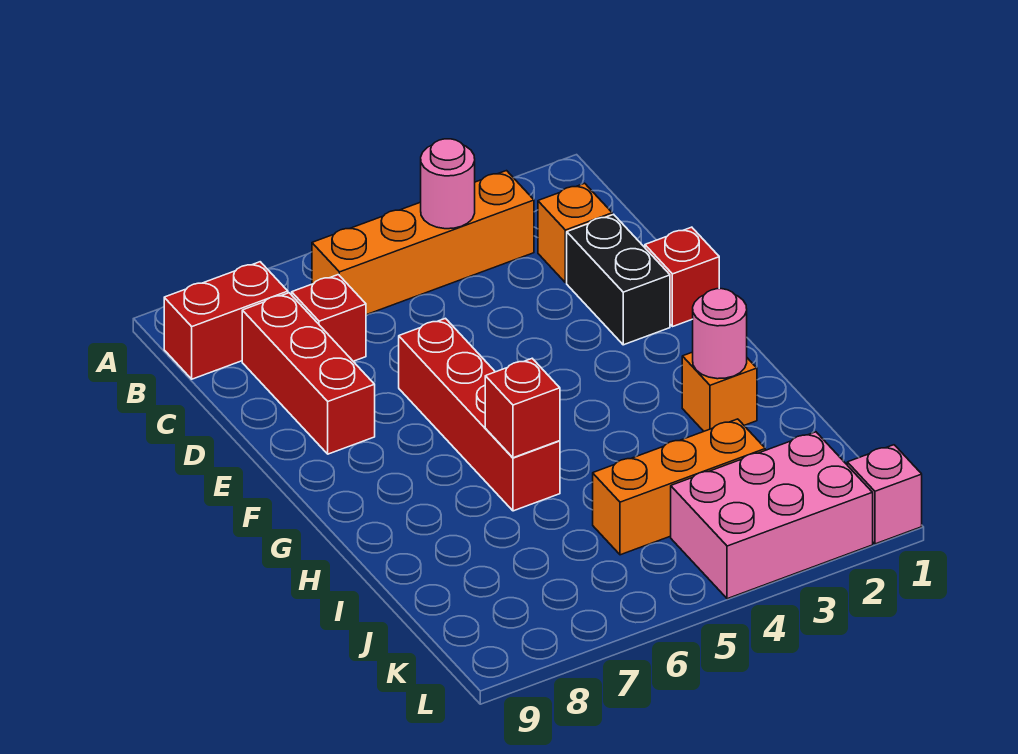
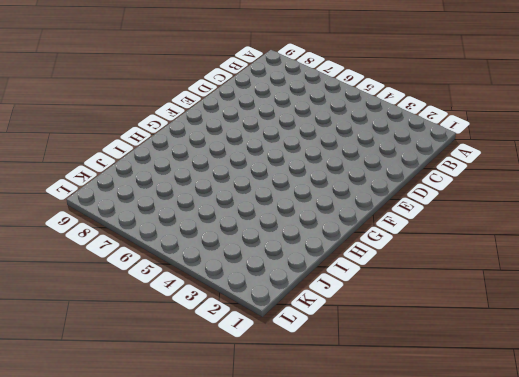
none -> orange 1x4 brick [312,171,534,315]
none -> red 1x2 brick [164,262,288,379]
none -> orange 1x1 brick [538,183,612,283]

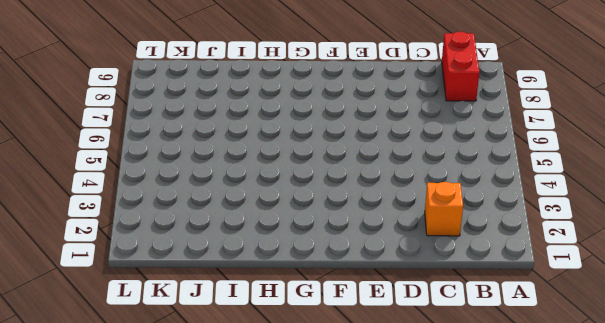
none -> orange 1x4 brick [312,171,534,315]
none -> red 1x1 brick [292,275,366,361]
none -> red 1x3 brick [242,293,375,454]

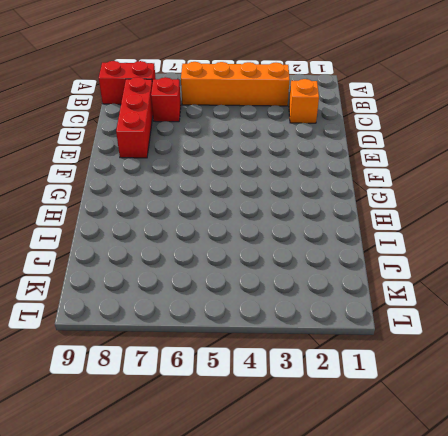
none -> black 1x2 brick [567,214,670,345]
none -> red 1x1 brick [645,227,719,327]
none -> red 1x4 brick [399,318,560,511]

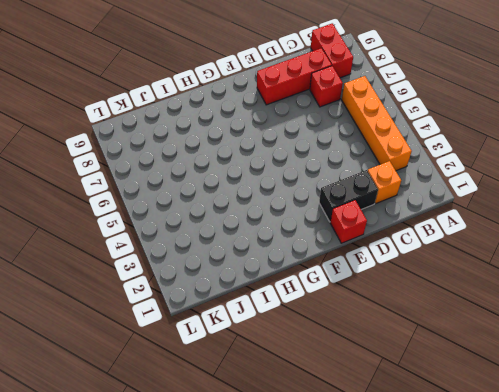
none -> red 1x4 brick [399,318,560,511]
none -> orange 1x1 brick [682,352,757,431]
none -> orange 1x3 brick [593,419,765,555]

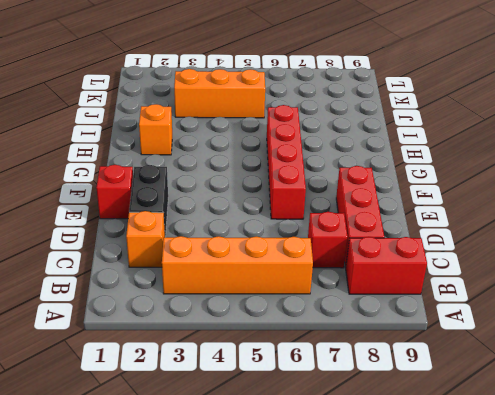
none -> pink 2x3 brick [671,432,873,599]
none -> pink 1x1 brick [847,445,922,544]
none -> pink 1x1 round brick [421,139,475,229]

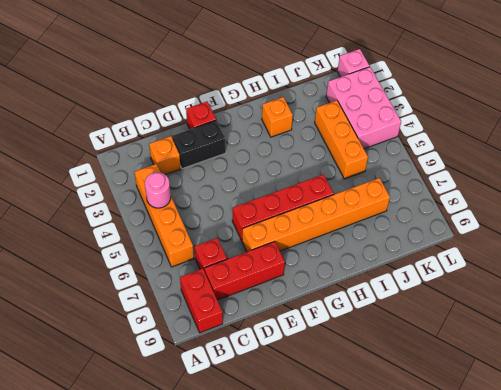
orange 1x6 brick [242,178,390,252] -> none
none -> pink 1x1 round brick [693,289,747,379]
none -> red 1x1 brick [485,359,560,458]

